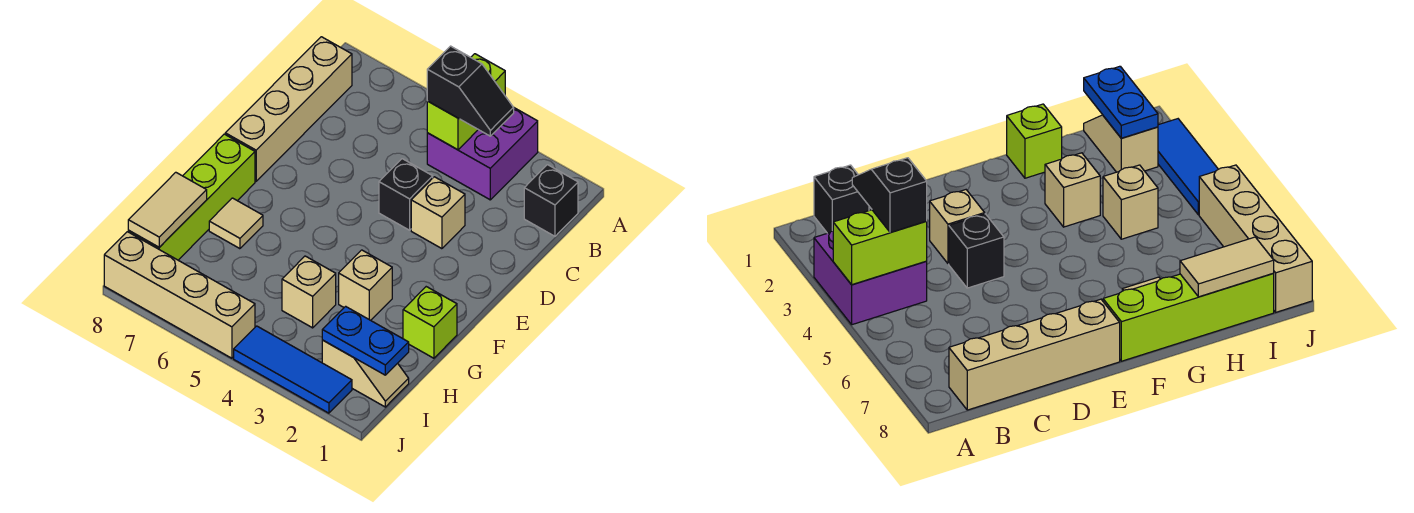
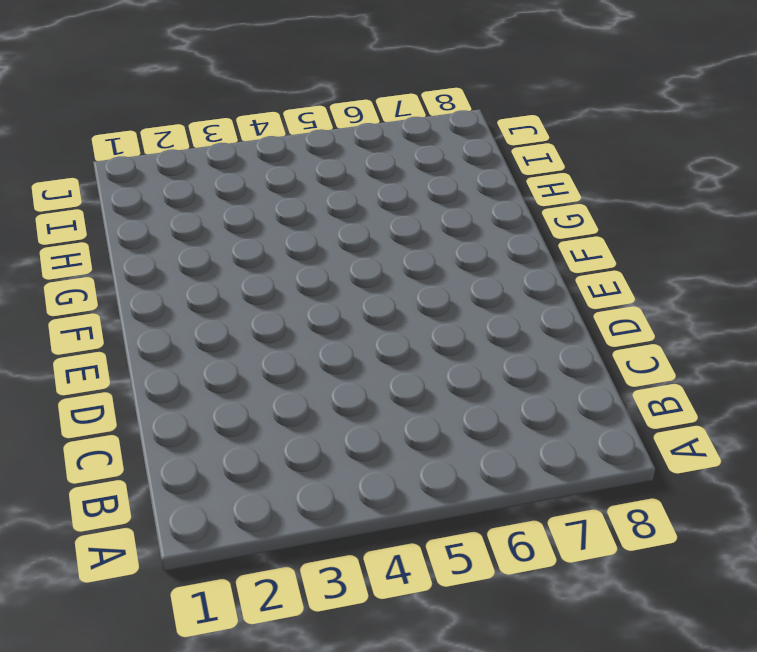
none -> purple 2x2 brick [427,108,538,200]
none -> black 1x1 brick [524,165,578,236]
none -> tan 1x4 brick [225,37,352,181]

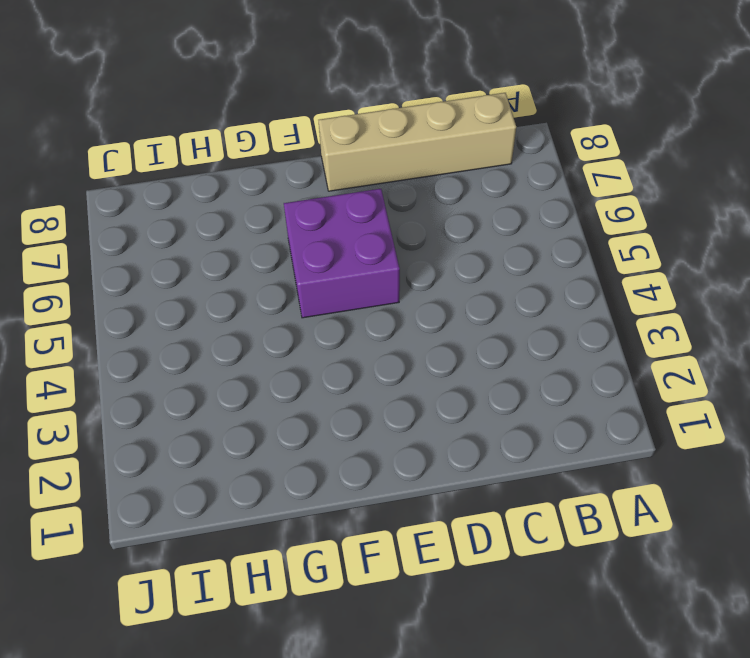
purple 2x2 brick [284,189,400,318] -> purple 2x2 brick moved to [427,108,538,200]
none -> black 1x1 brick [524,165,578,236]
none -> tan 1x1 brick [411,177,465,249]
none -> black 1x1 brick [379,159,433,230]

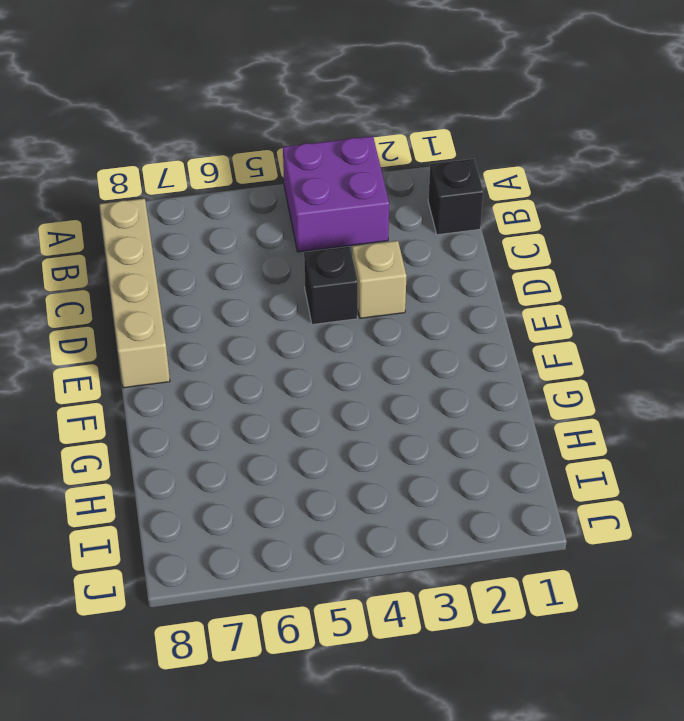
none -> lime 1x4 brick [128,134,255,260]
none -> lime 1x1 brick [403,287,457,358]
none -> tan 1x1 brick [339,250,392,320]

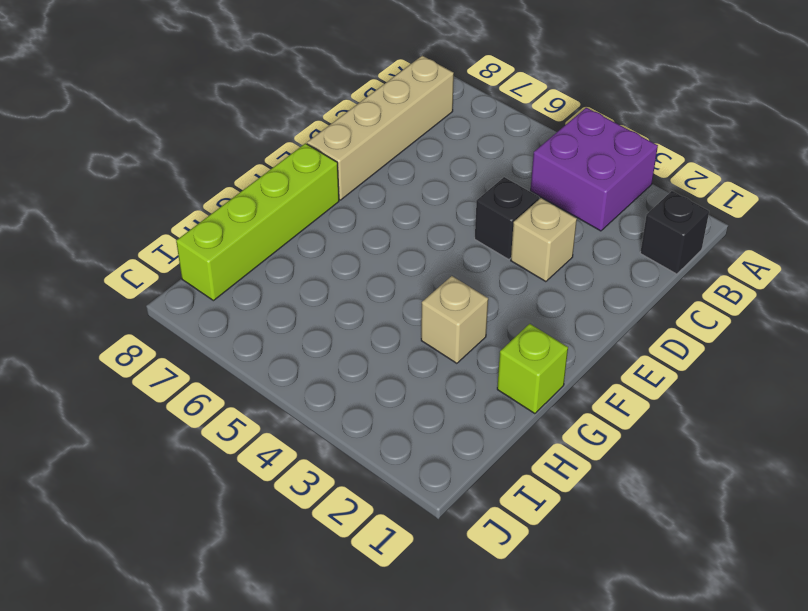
none -> tan 1x1 tile [209,198,263,249]
none -> tan 1x1 brick [282,256,336,328]
none -> tan 1x2 slope [322,340,409,407]

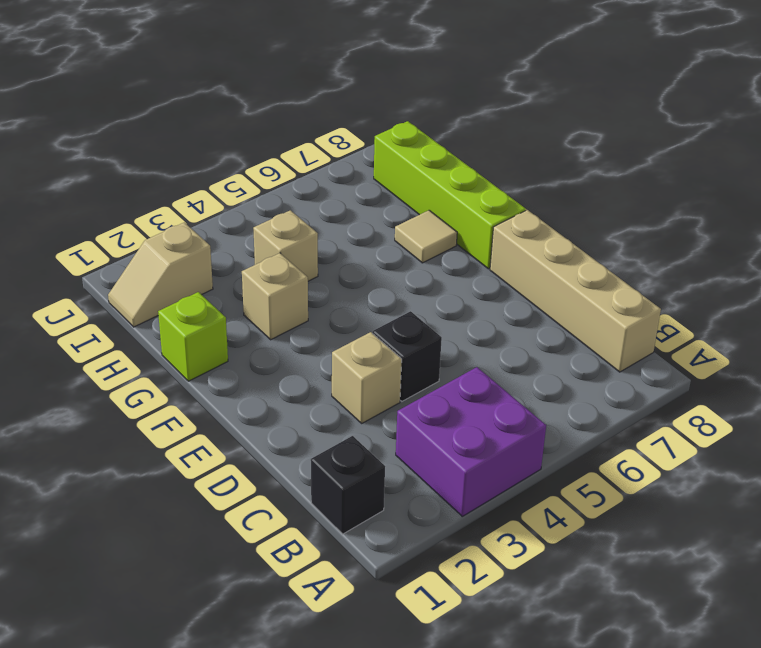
none -> blue 1x3 tile [234,326,352,413]
none -> tan 1x4 brick [104,232,255,358]
none -> lime 1x2 brick [427,54,505,150]

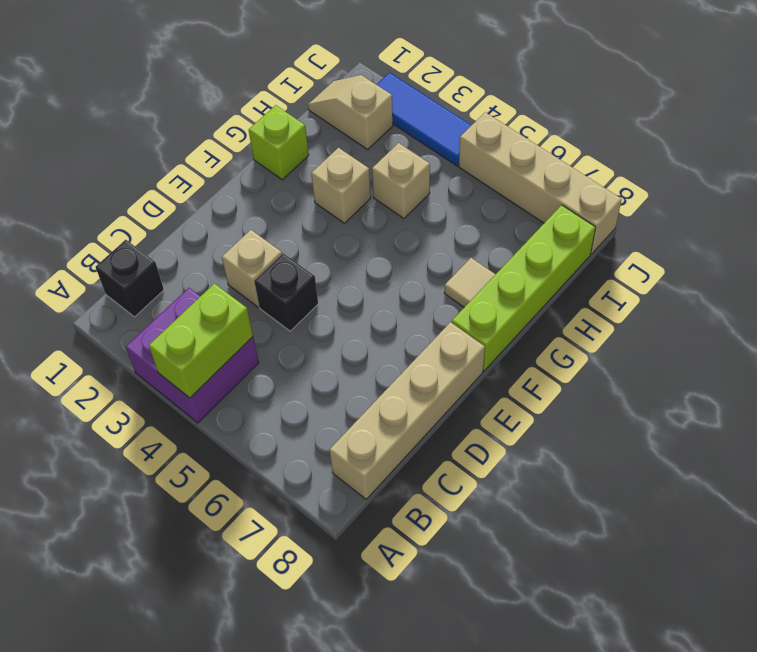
none -> tan 1x2 tile [128,172,207,247]
none -> blue 1x2 plate [322,306,409,375]
none -> black 1x2 slope [427,46,514,136]

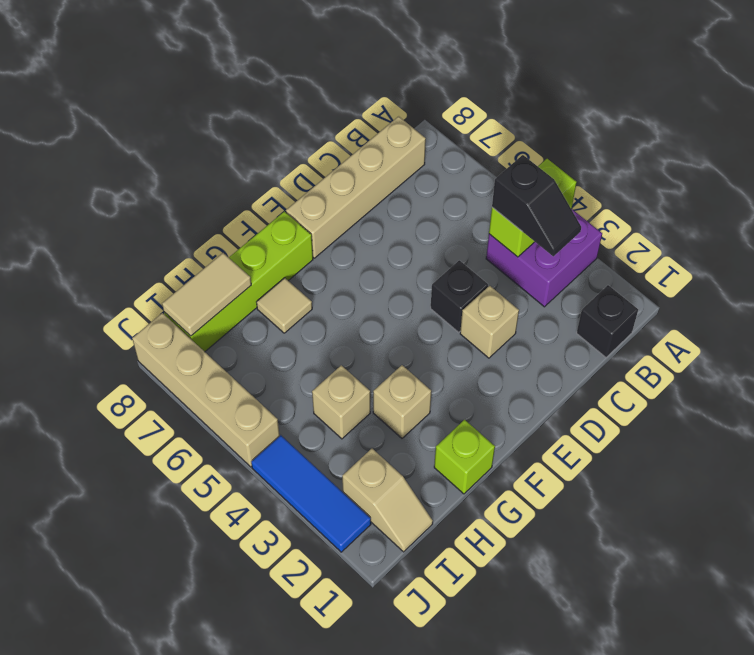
none -> blue 1x2 plate [322,306,409,375]

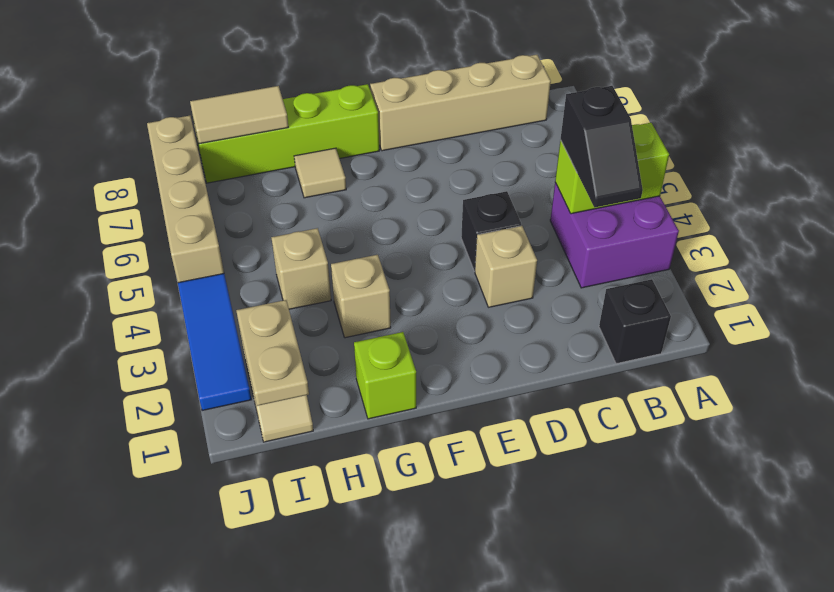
tan 1x2 plate [236,300,309,406] -> blue 1x2 plate [322,306,409,375]

